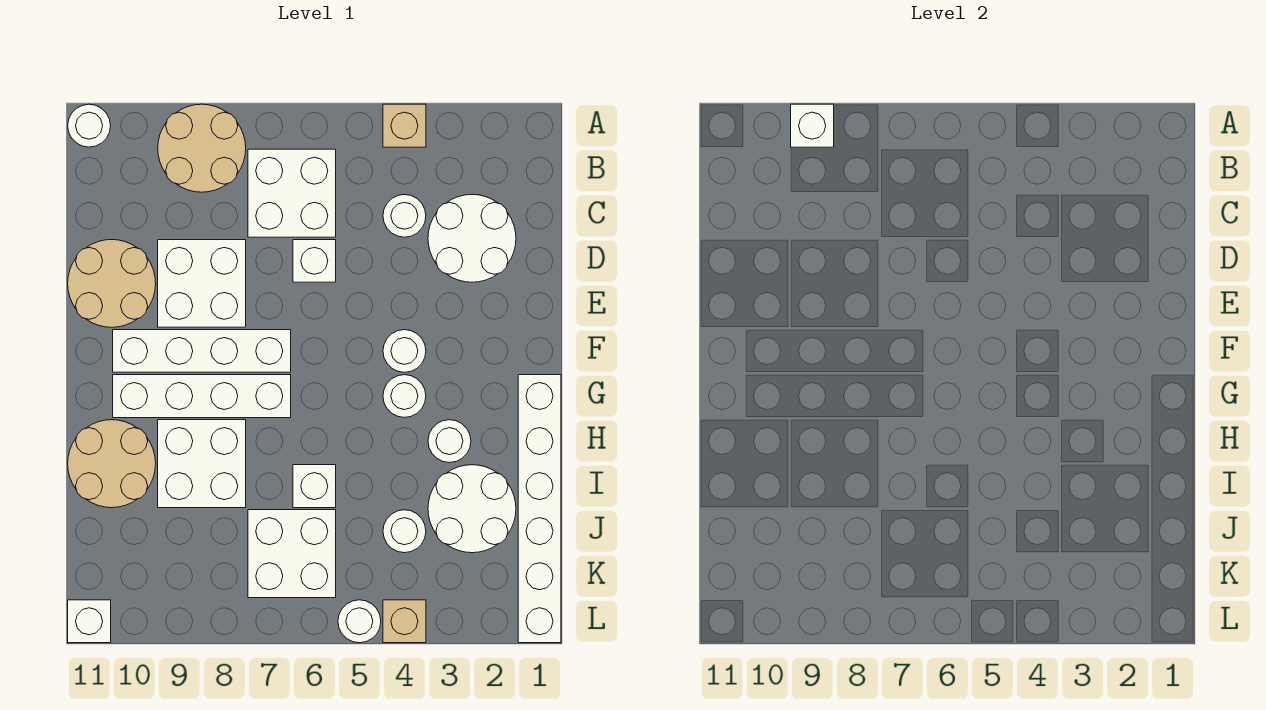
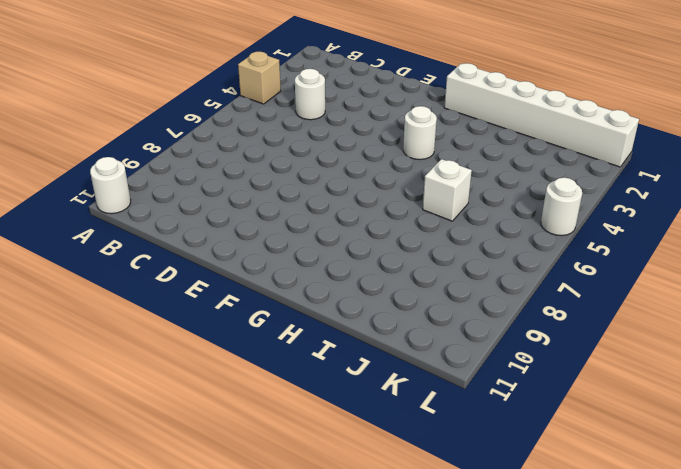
none -> tan 2x2 round brick [158,104,246,192]
none -> white 2x2 brick [248,149,336,237]
none -> white 2x2 round brick [428,194,516,282]

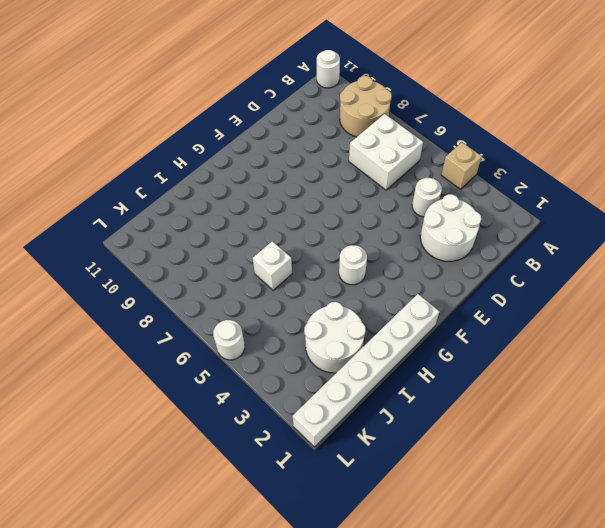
none -> white 1x1 brick [293,240,336,282]
none -> white 2x2 brick [158,240,246,327]
none -> tan 2x2 round brick [68,240,156,327]

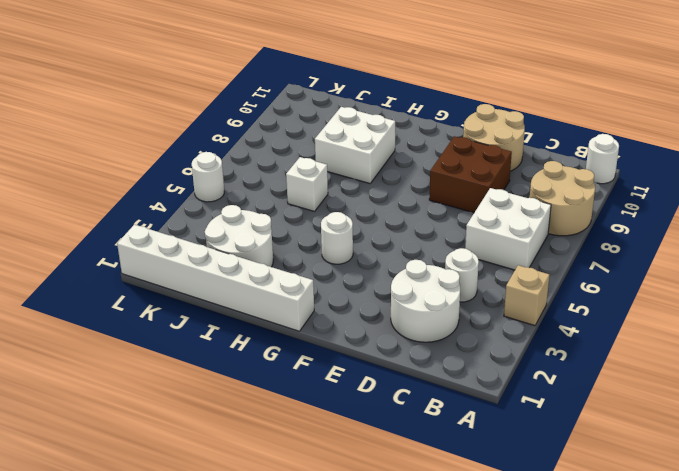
brown 2x2 brick [429,136,512,213] -> white 2x2 brick [158,240,246,327]
none -> white 1x1 brick [293,240,336,282]
none -> white 1x1 round brick [383,330,426,372]
none -> white 1x4 brick [113,330,291,372]

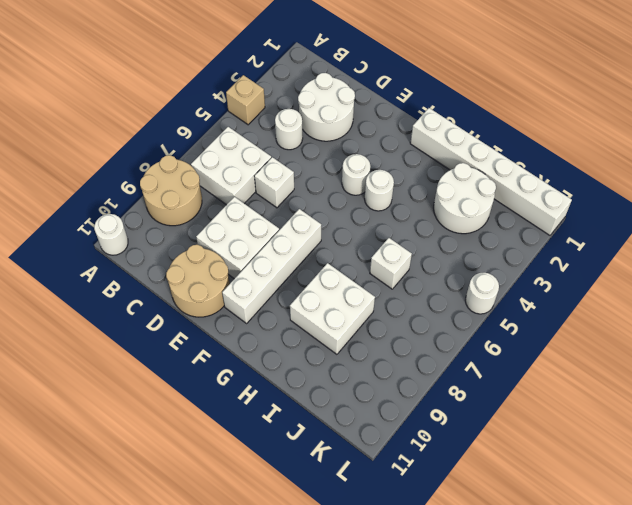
none -> white 1x4 brick [113,375,291,418]
none -> white 1x1 round brick [428,420,471,463]
none -> tan 2x2 round brick [68,420,156,508]

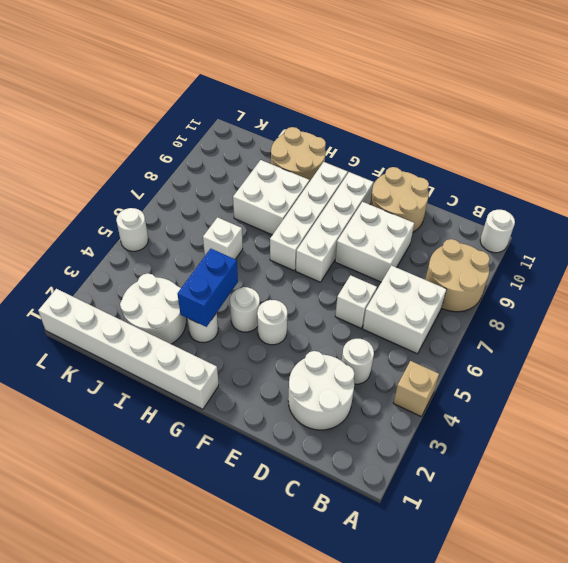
blue 1x2 brick [177,249,238,327] -> none
none -> white 1x1 round brick [383,510,426,553]
none -> white 2x2 brick [248,510,336,598]
none -> tan 1x1 brick [383,600,426,643]

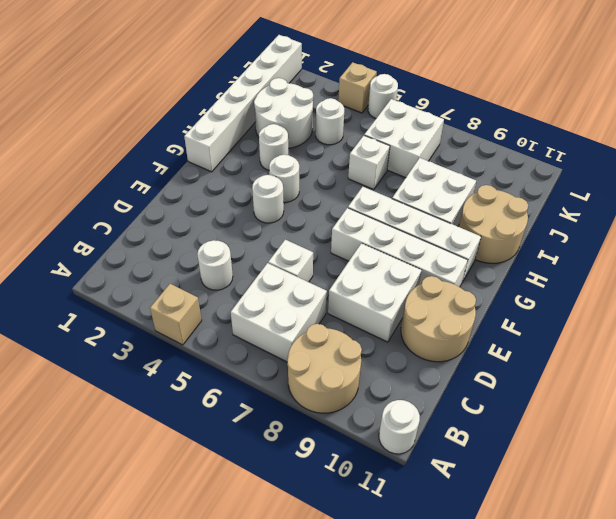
none -> white 2x2 round brick [428,194,516,282]
none -> white 1x1 brick [68,600,111,643]
none -> white 1x1 brick [791,104,834,147]

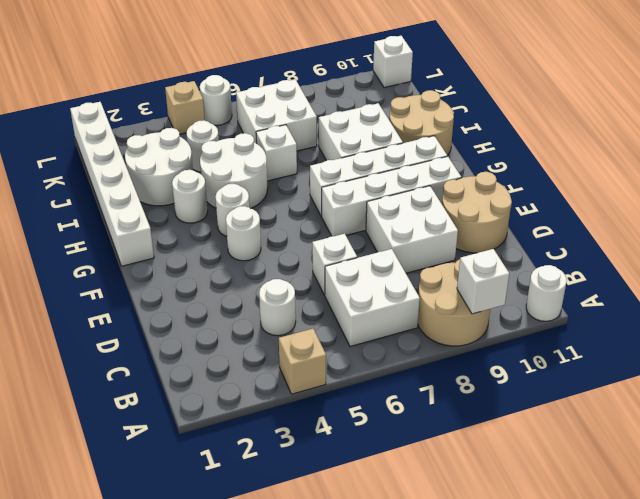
white 2x2 round brick [200,133,268,209] -> white 2x2 round brick moved to [428,194,516,282]

